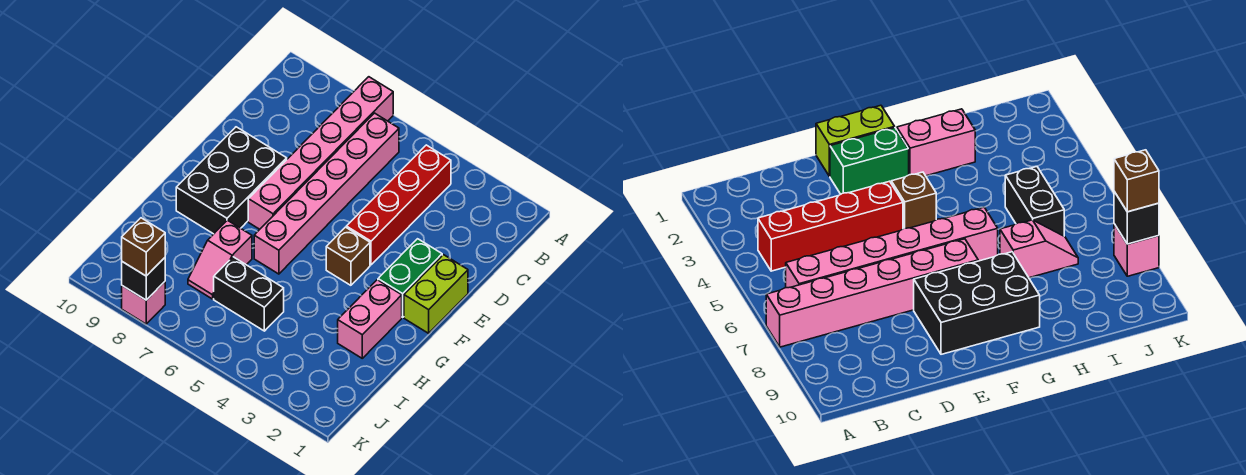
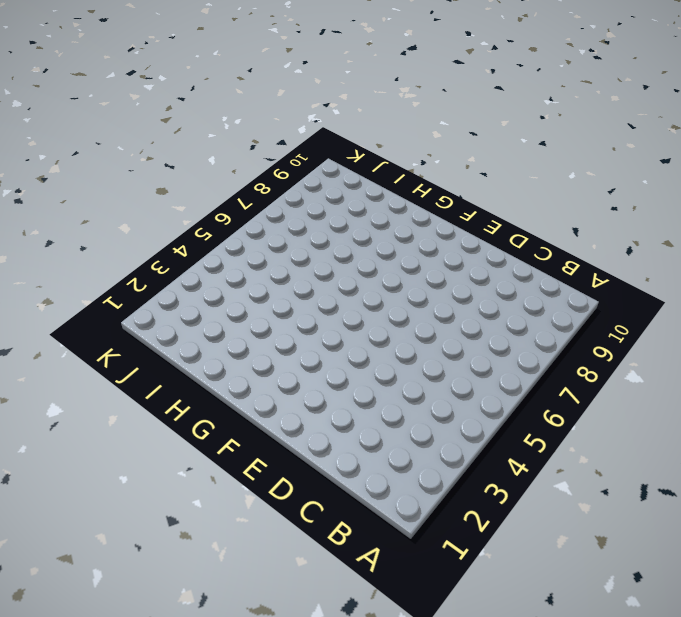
none -> pink 1x6 brick [248,77,393,229]
none -> red 1x4 brick [346,145,451,265]
none -> pink 1x6 brick [254,113,399,274]

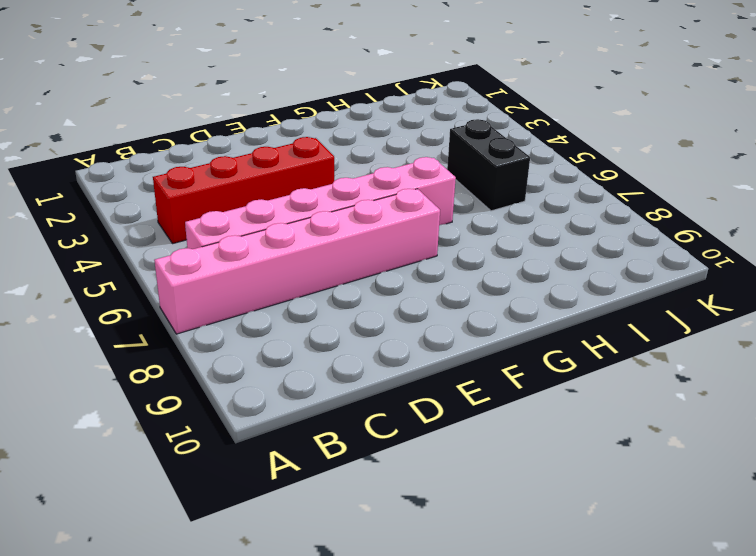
none -> lime 1x2 brick [404,255,468,333]
none -> green 1x2 brick [378,239,442,317]
none -> black 2x3 brick [176,127,287,234]

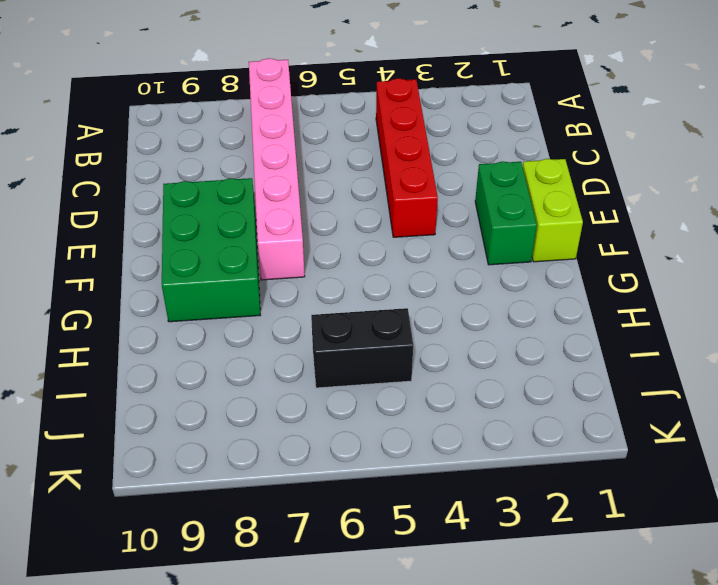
green 2x3 brick [162,178,260,322] -> black 2x3 brick [176,127,287,234]
none -> pink 1x6 brick [254,113,399,274]
none -> brown 1x1 brick [326,227,370,285]
none -> pink 1x2 brick [338,280,402,358]

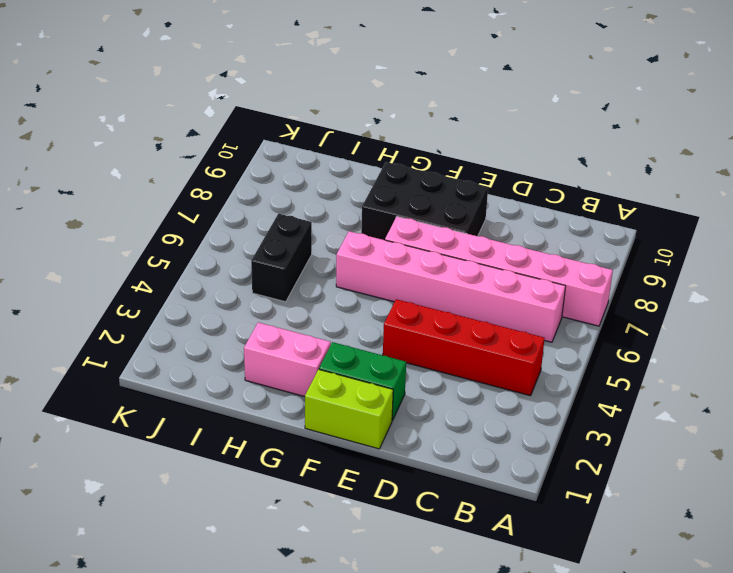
none -> brown 1x1 brick [326,227,370,285]
none -> pink 1x2 slope [188,220,252,299]
none -> pink 1x1 brick [122,282,165,324]

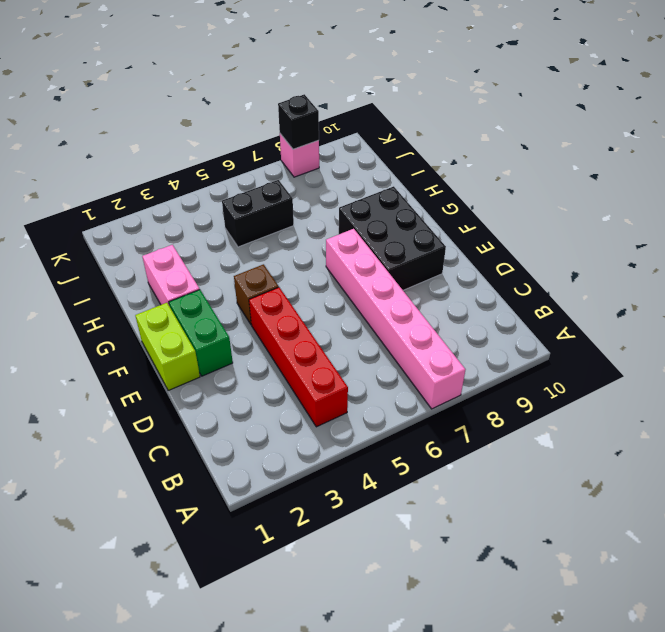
none -> pink 1x6 brick [254,113,399,274]
none -> pink 1x2 slope [188,220,252,299]
none -> brown 1x1 brick [122,218,165,276]

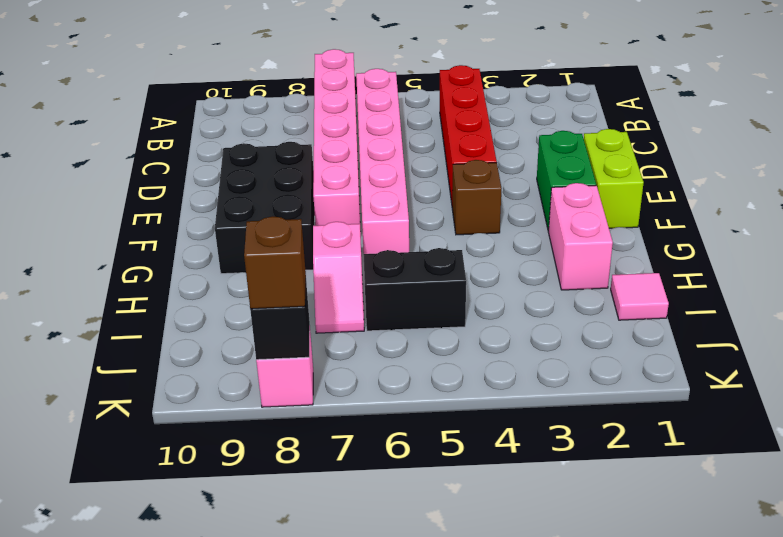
pink 1x1 tile [611,273,669,320] -> none

